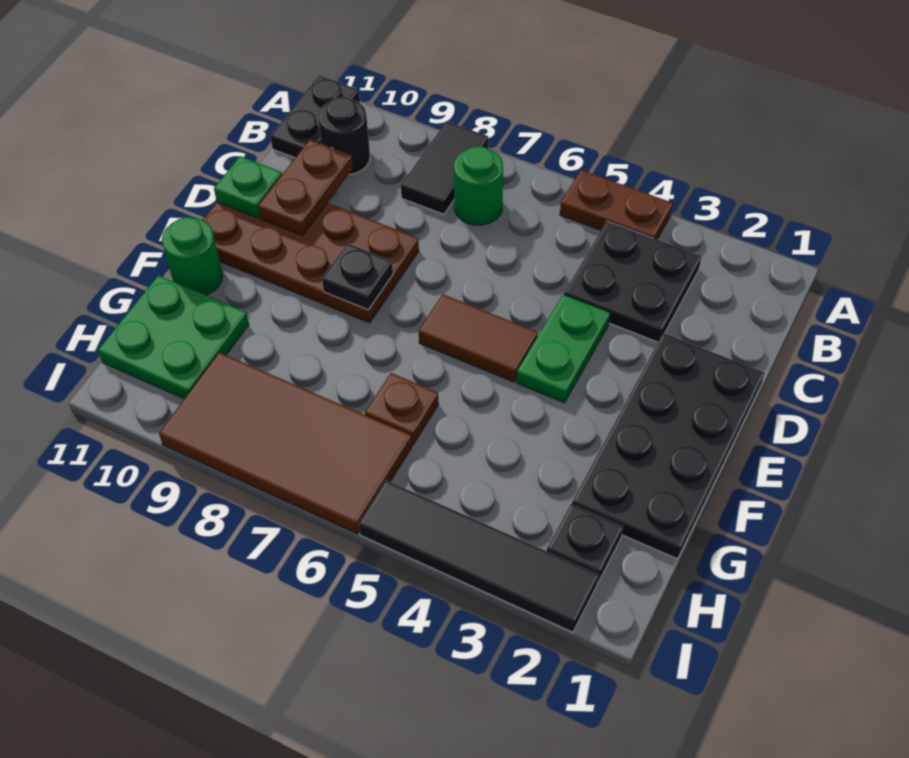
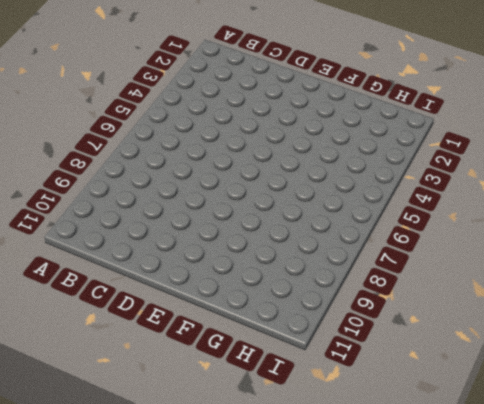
none -> brown 1x2 plate [560,170,673,239]
none -> black 1x2 tile [401,121,488,214]
none -> black 1x2 plate [270,75,360,158]

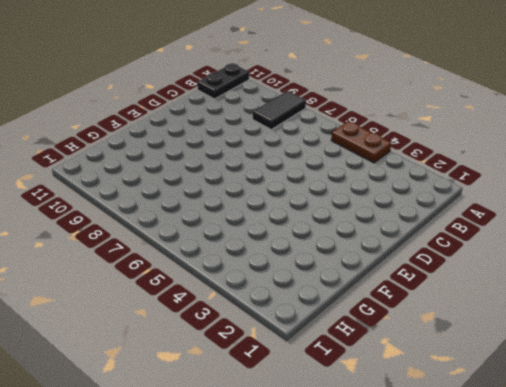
none -> black 2x2 plate [564,221,702,342]
none -> green 1x1 round brick [454,146,503,225]
none -> black 1x1 round brick [318,97,370,175]

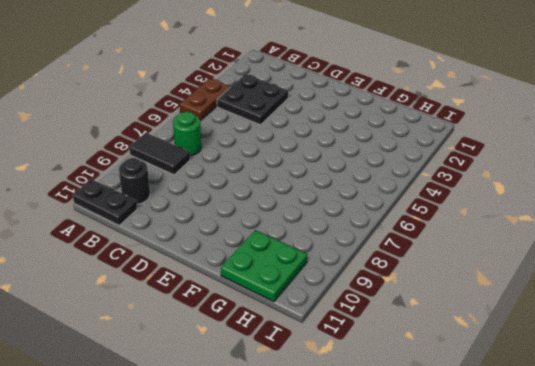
none -> black 2x4 plate [572,333,764,559]
none -> green 1x2 plate [517,294,610,403]
none -> brown 2x4 plate [203,202,419,323]

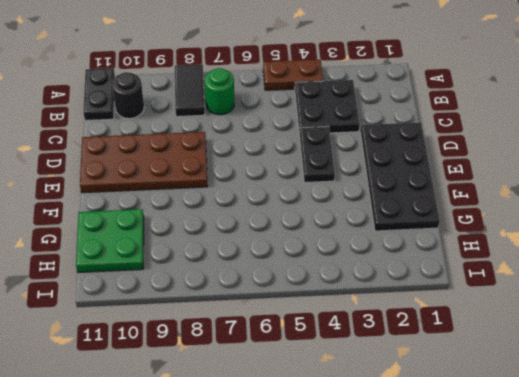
black 1x2 plate [299,126,335,183] -> green 1x2 plate [517,294,610,403]
none -> brown 1x2 tile [419,294,538,382]
none -> green 1x1 round brick [162,217,223,295]
none -> brown 1x1 plate [365,373,439,444]

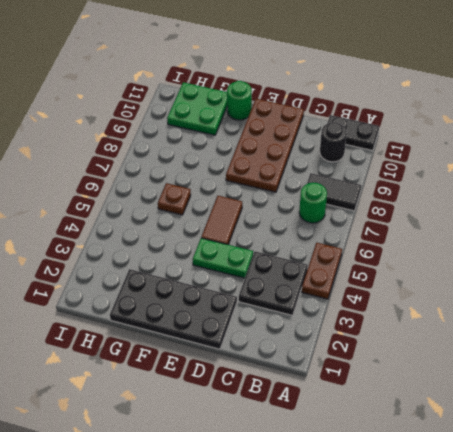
none -> black 1x1 plate [547,504,623,582]
none -> brown 2x4 tile [159,352,412,534]
none -> black 1x4 tile [359,480,599,632]

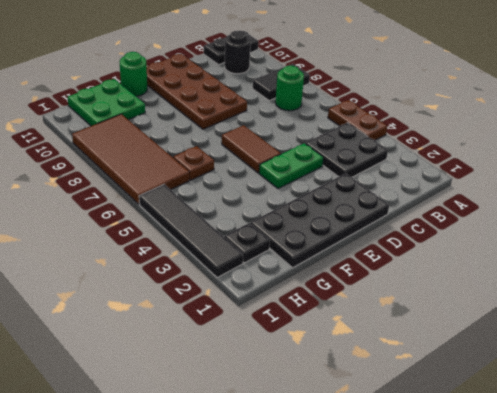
none -> brown 1x2 plate [258,140,353,236]
none -> green 1x1 plate [214,156,282,218]
none -> black 1x1 plate [322,243,393,310]

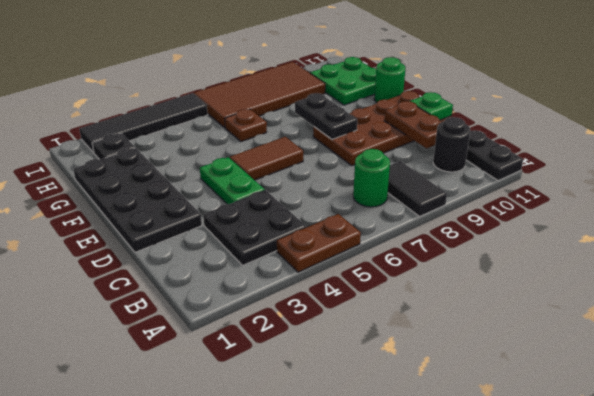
black 1x2 plate [295,93,357,139] -> black 1x1 plate [322,243,393,310]

